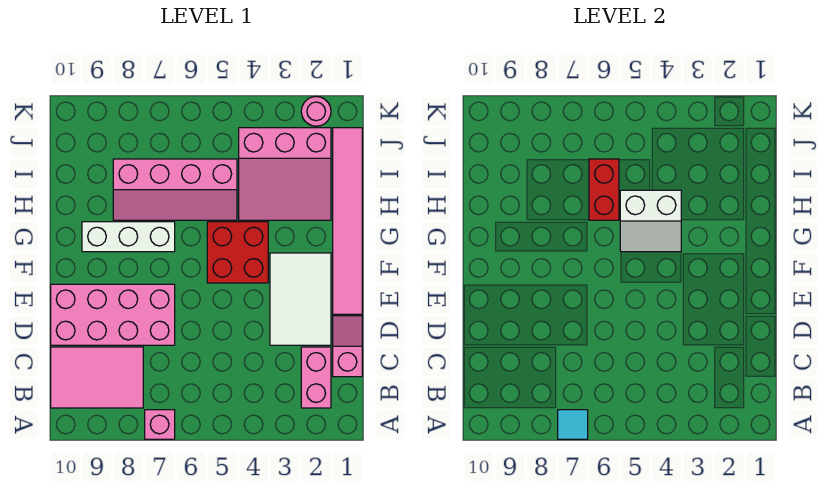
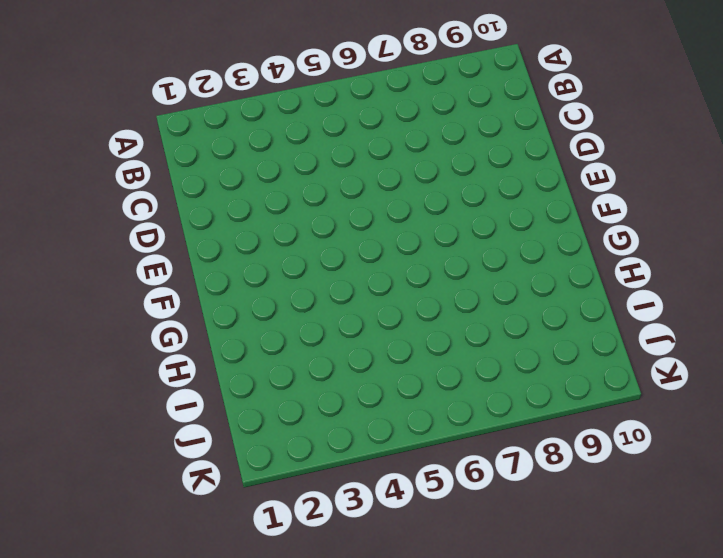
none -> pink 1x1 brick [145,410,175,439]
none -> pink 1x2 brick [301,347,331,408]
none -> pink 2x3 tile [51,347,143,408]

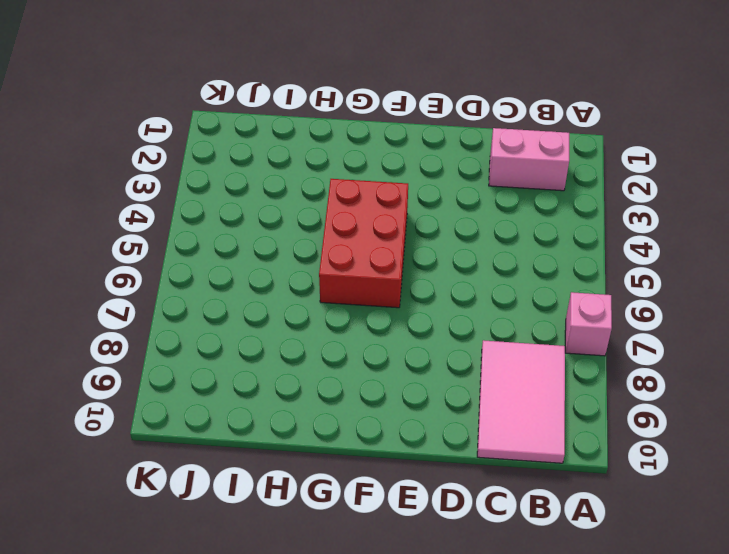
red 2x3 brick [319,179,408,308] -> red 2x2 brick [207,222,268,283]
none -> pink 1x2 slope [333,316,362,377]
none -> white 2x3 tile [270,253,331,345]
none -> pink 2x4 brick [51,284,175,345]

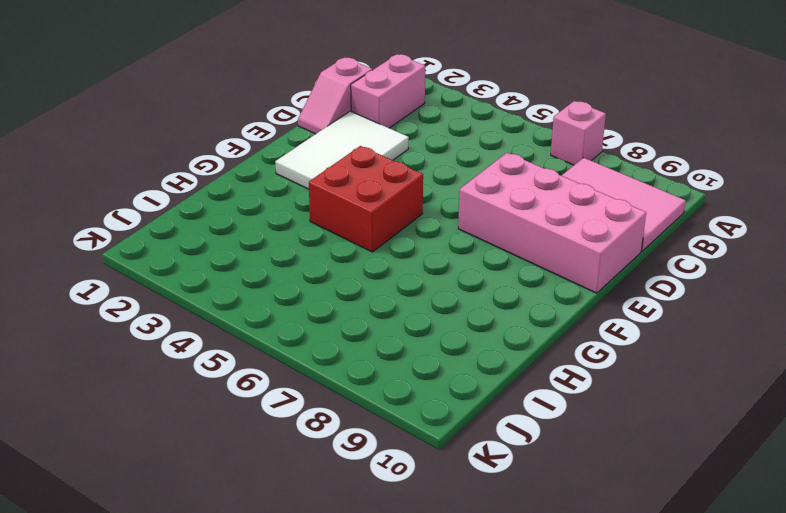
none -> pink 1x6 tile [333,128,362,314]
none -> white 1x3 brick [82,222,175,252]
none -> pink 3x3 slope [239,128,331,220]

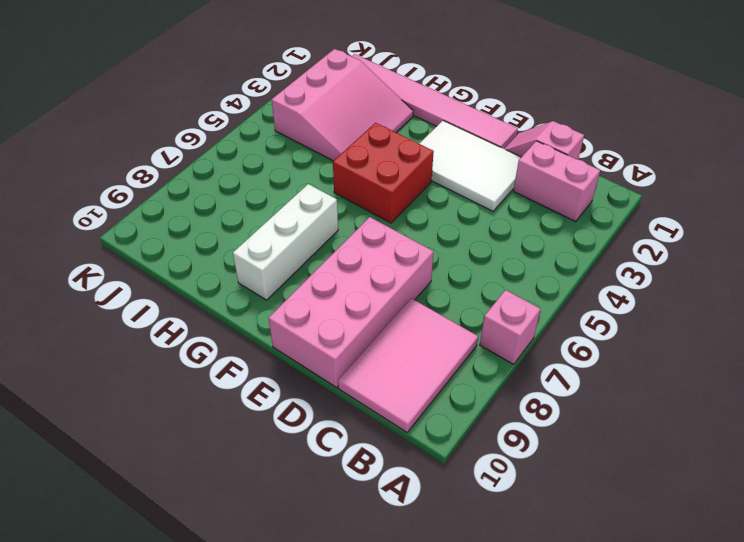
none -> pink 2x4 slope [113,159,237,220]
none -> pink 1x1 round brick [301,97,331,126]
none -> cyan 1x1 tile [558,410,588,439]

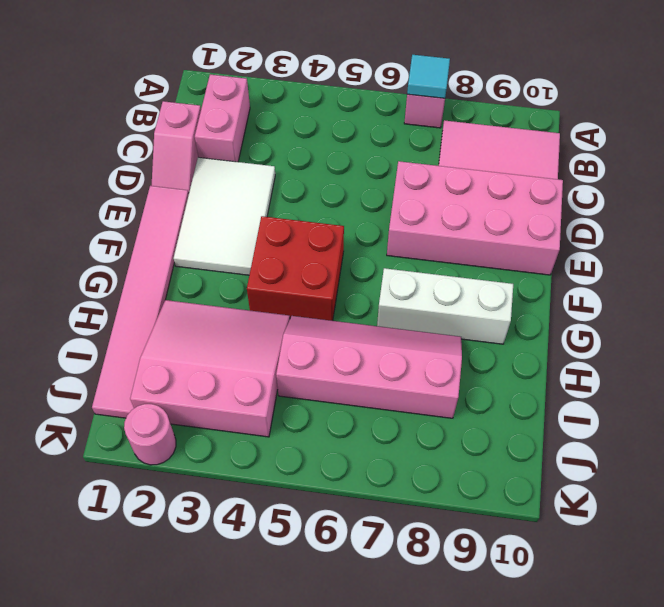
none -> white 2x2 slope [620,190,681,252]
none -> red 1x2 brick [589,159,619,220]

